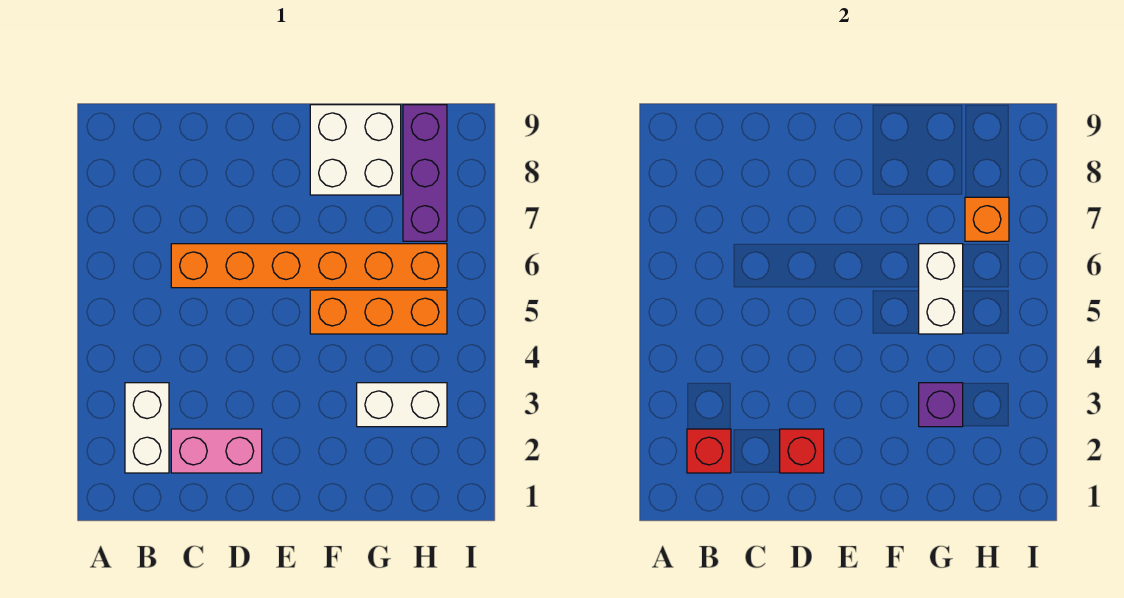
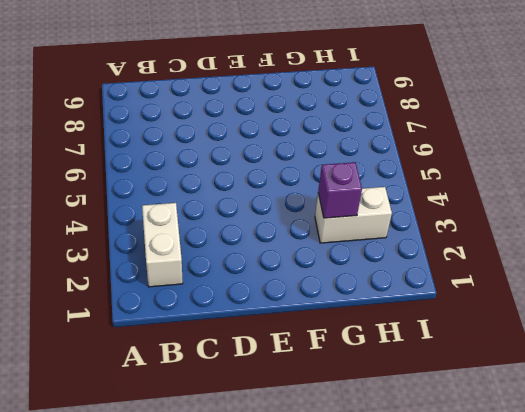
none -> pink 1x2 brick [171,429,262,473]
none -> orange 1x6 brick [171,244,447,288]
none -> orange 1x3 brick [310,290,447,334]

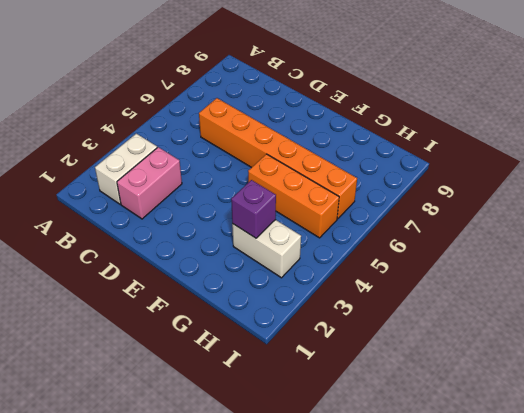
pink 1x2 brick [117,147,182,219] -> pink 1x2 brick turned to [171,429,262,473]
none -> white 2x2 brick [310,105,401,195]
none -> purple 1x3 brick [403,105,447,241]
none -> red 1x1 brick [687,429,731,473]

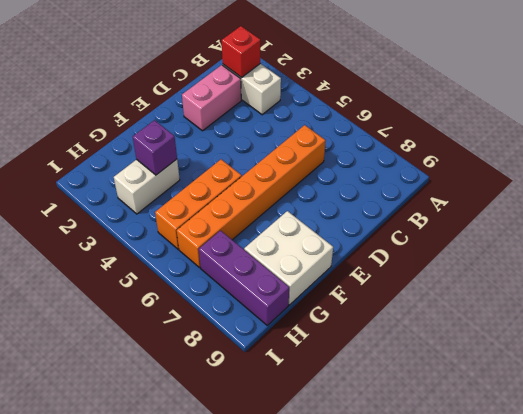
none -> red 1x1 brick [780,429,824,473]
none -> white 1x2 brick [919,244,963,334]
none -> orange 1x1 brick [965,197,1009,241]

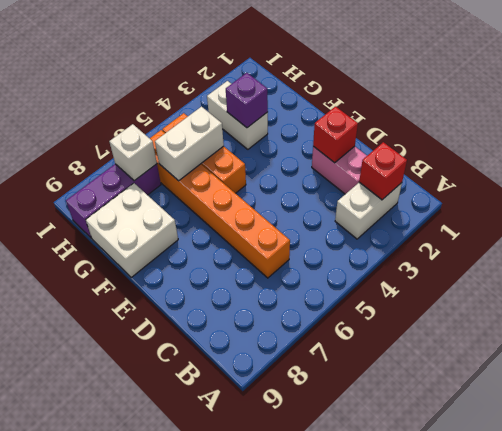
white 1x1 brick [109,124,157,181] -> orange 1x1 brick [965,197,1009,241]

